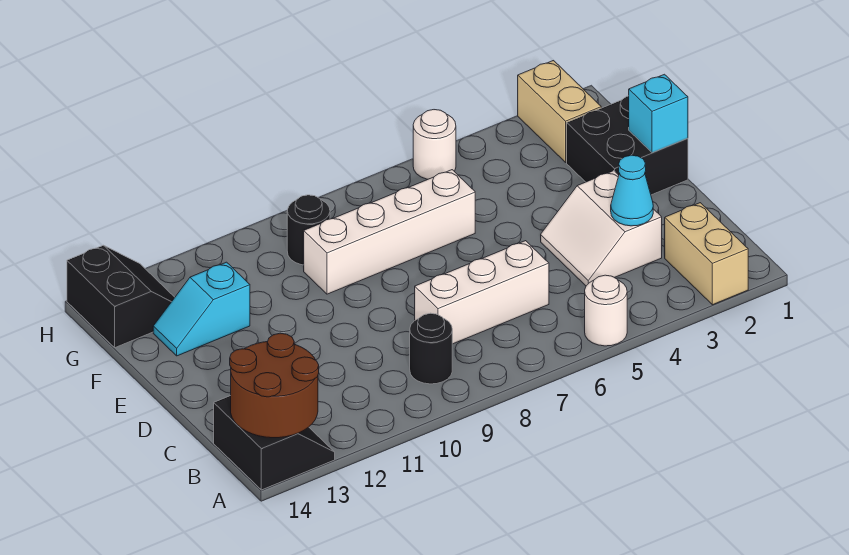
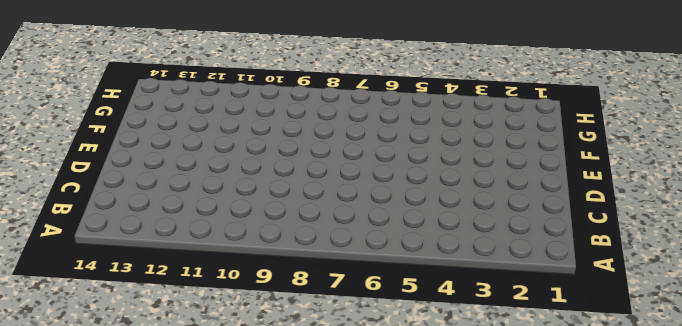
none -> tan 1x2 brick [665,203,748,305]
none -> white 1x1 round brick [585,275,627,346]
none -> black 2x2 slope [214,396,335,490]

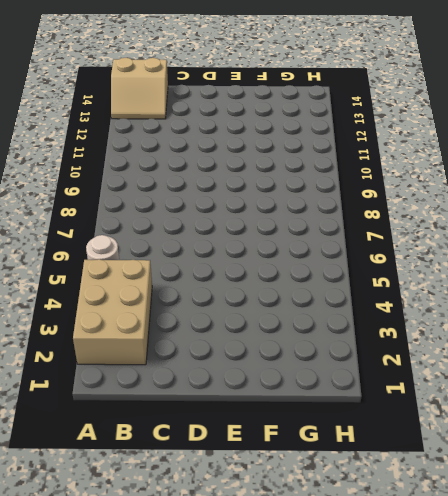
tan 2x3 brick [73,259,152,365] -> tan 1x2 brick [665,203,748,305]
tan 2x2 slope [111,58,168,119] -> black 2x2 slope [214,396,335,490]
none -> black 1x1 round brick [410,313,452,384]
none -> white 2x2 slope [541,171,662,286]
none -> white 1x3 brick [415,241,549,344]

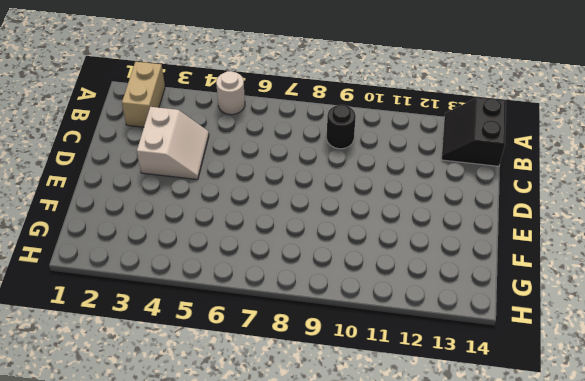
none -> white 1x3 brick [415,241,549,344]
none -> black 2x2 brick [567,96,688,195]
none -> white 1x4 brick [304,170,475,294]

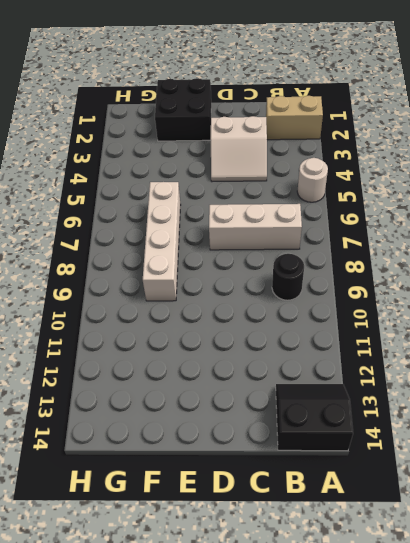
white 1x3 brick [209,204,302,250] -> white 1x3 brick turned to [415,241,549,344]
none -> cyan 1x2 slope [153,262,250,356]
none -> tan 1x2 brick [518,61,601,162]
none -> black 1x1 round brick [287,195,330,265]

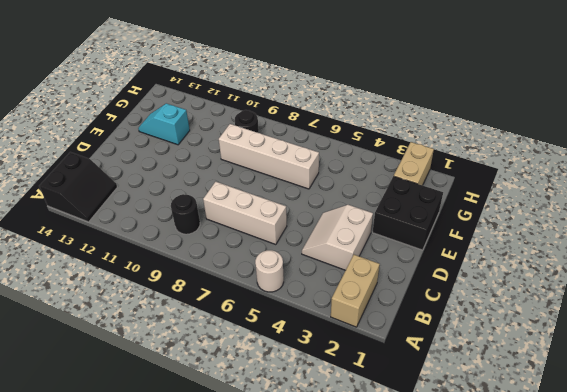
none -> black 2x2 slope [67,245,175,348]
none -> white 1x1 round brick [413,110,456,179]
none -> brown 2x2 round brick [230,333,319,438]

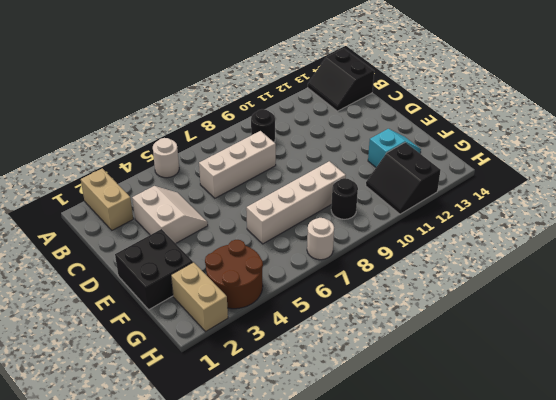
brown 2x2 round brick [205,240,263,309] -> brown 2x2 round brick moved to [230,333,319,438]
black 2x2 slope [366,142,441,214] -> black 2x2 slope moved to [67,245,175,348]
white 1x1 round brick [307,218,334,260] -> white 1x1 round brick moved to [413,110,456,179]
none -> cyan 1x1 cone [611,155,653,226]
none -> cyan 1x1 brick [629,74,688,153]

